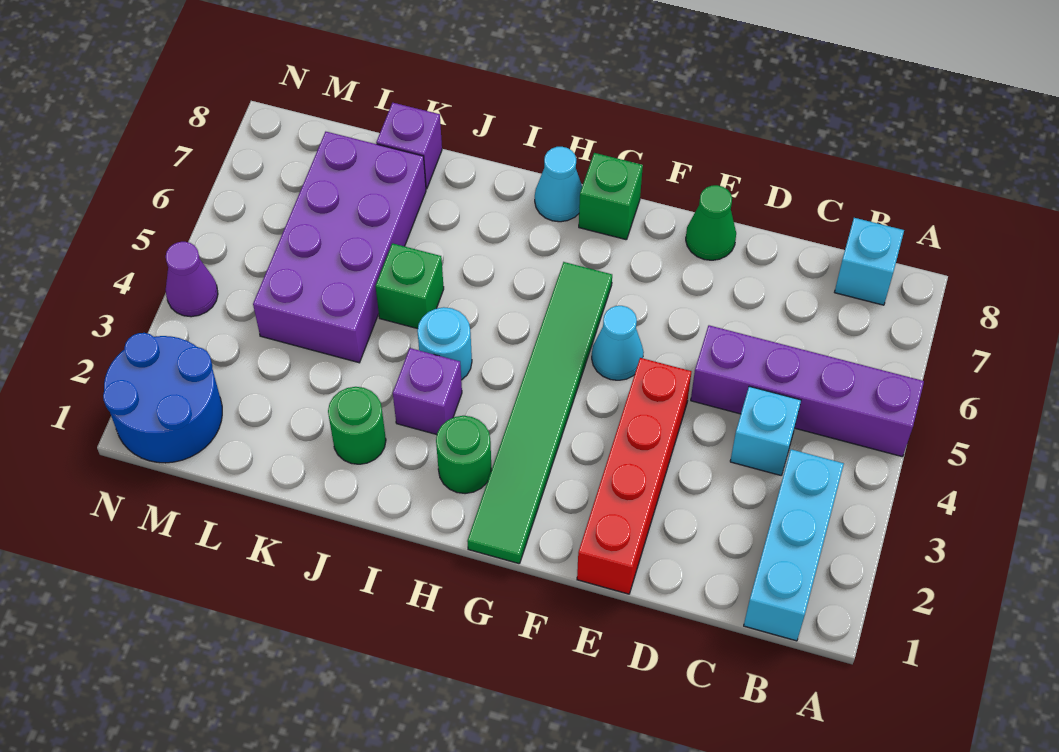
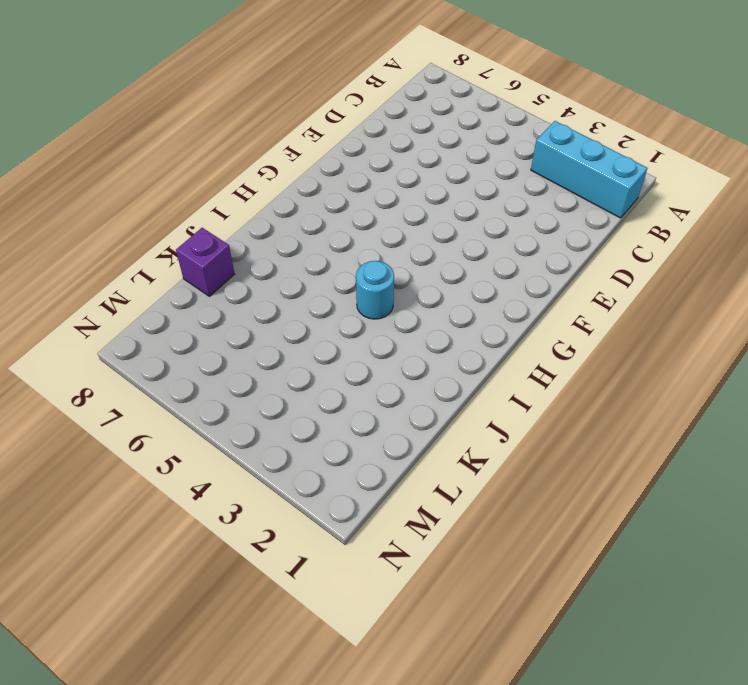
none -> purple 1x4 brick [691,325,924,457]
none -> cyan 1x1 brick [835,218,904,305]
none -> cyan 1x1 brick [730,386,801,475]

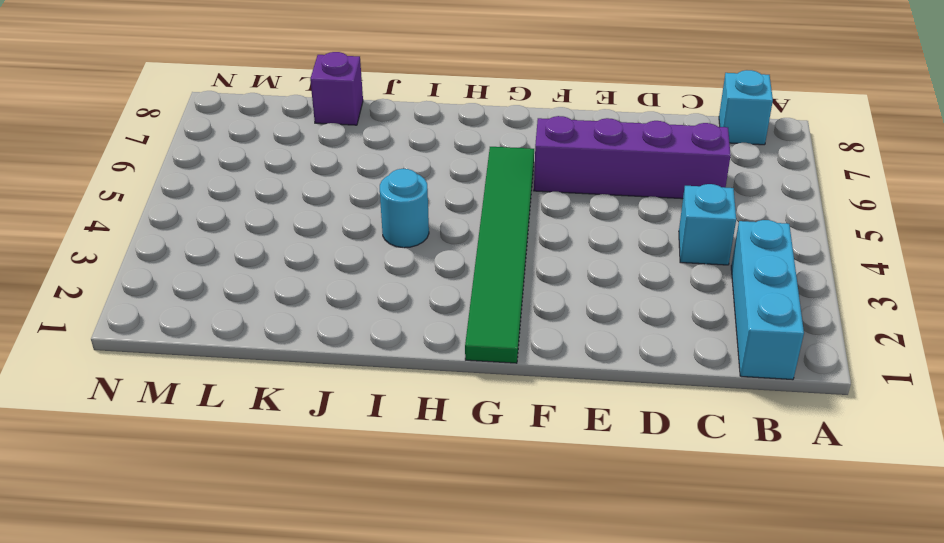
purple 1x4 brick [534,116,731,199] -> purple 1x4 brick moved to [691,325,924,457]
none -> red 1x4 brick [577,358,692,594]
none -> green 1x1 cone [686,185,736,260]
none -> cyan 1x1 cone [592,306,644,380]

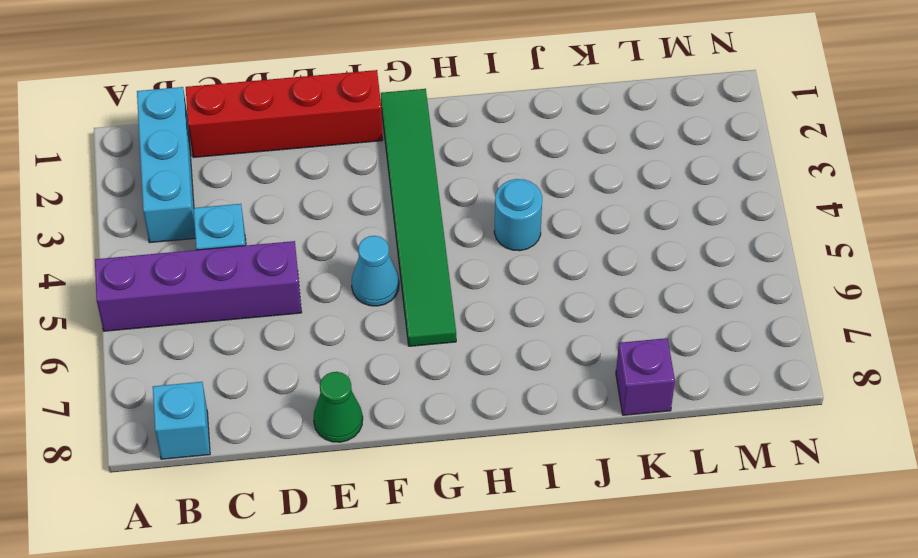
red 1x4 brick [186,70,383,158] -> red 1x4 brick turned to [577,358,692,594]
none -> green 1x1 brick [579,153,643,240]
none -> green 1x1 round brick [436,416,491,494]
none -> cyan 1x1 cone [535,147,582,222]

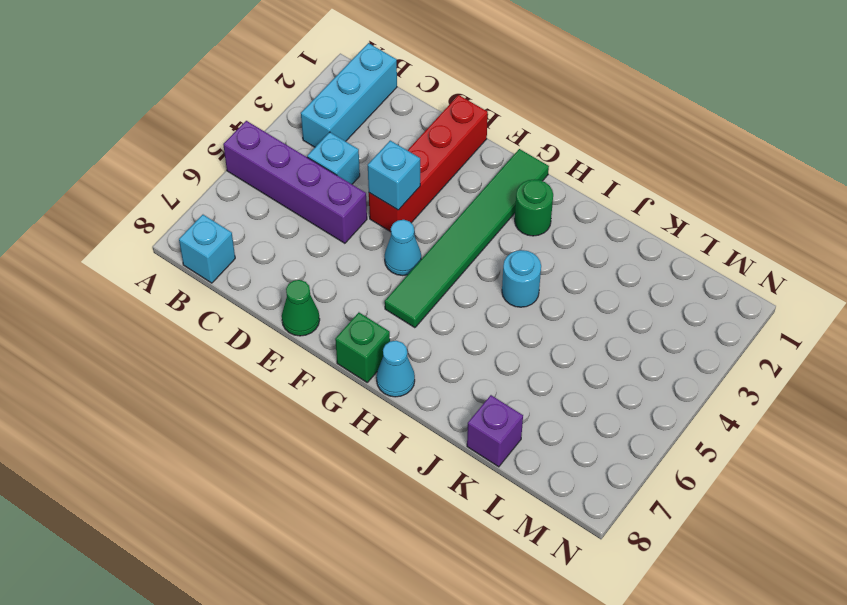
cyan 1x1 brick [368,141,420,210] -> none
none -> purple 1x1 brick [393,348,462,435]
none -> green 1x1 round brick [328,387,386,464]
none -> green 1x1 brick [376,243,444,329]

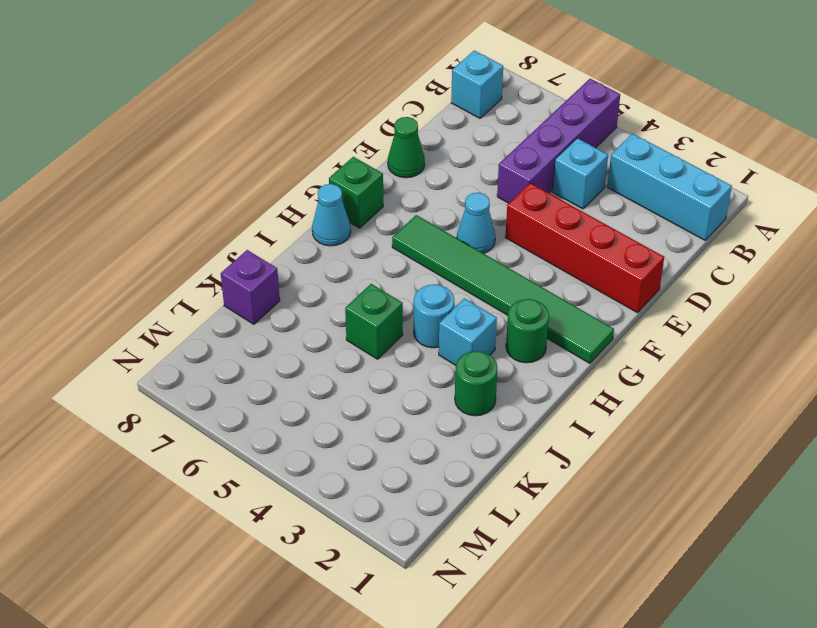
cyan 1x1 brick [439,298,497,365] -> purple 1x1 brick [393,348,462,435]
none -> purple 2x4 brick [253,132,426,363]
none -> blue 2x2 round brick [103,333,222,463]
none -> purple 1x1 cone [166,242,218,317]

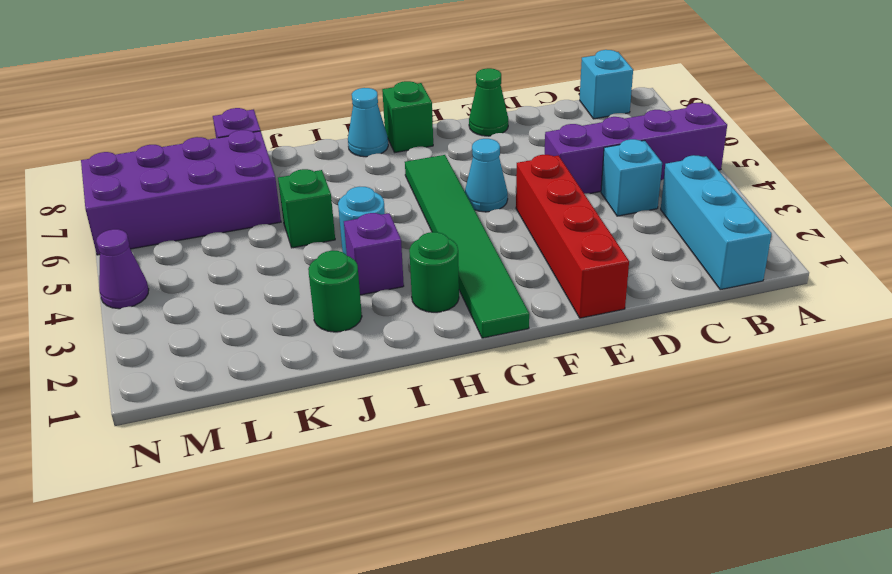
purple 2x4 brick [81,130,281,255] -> purple 2x4 brick turned to [253,132,426,363]
none -> blue 2x2 round brick [103,333,222,463]

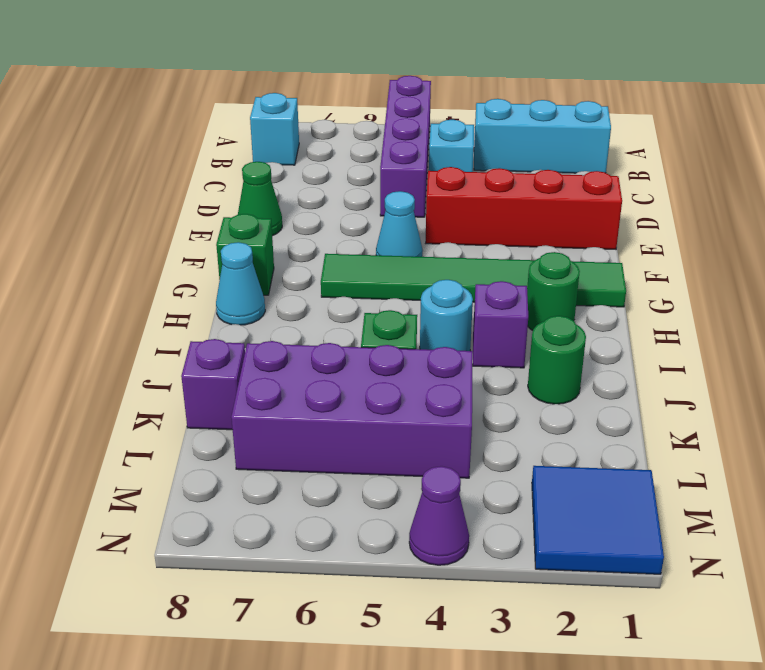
blue 2x2 tile [532,466,664,574] -> blue 2x2 round brick [103,333,222,463]

